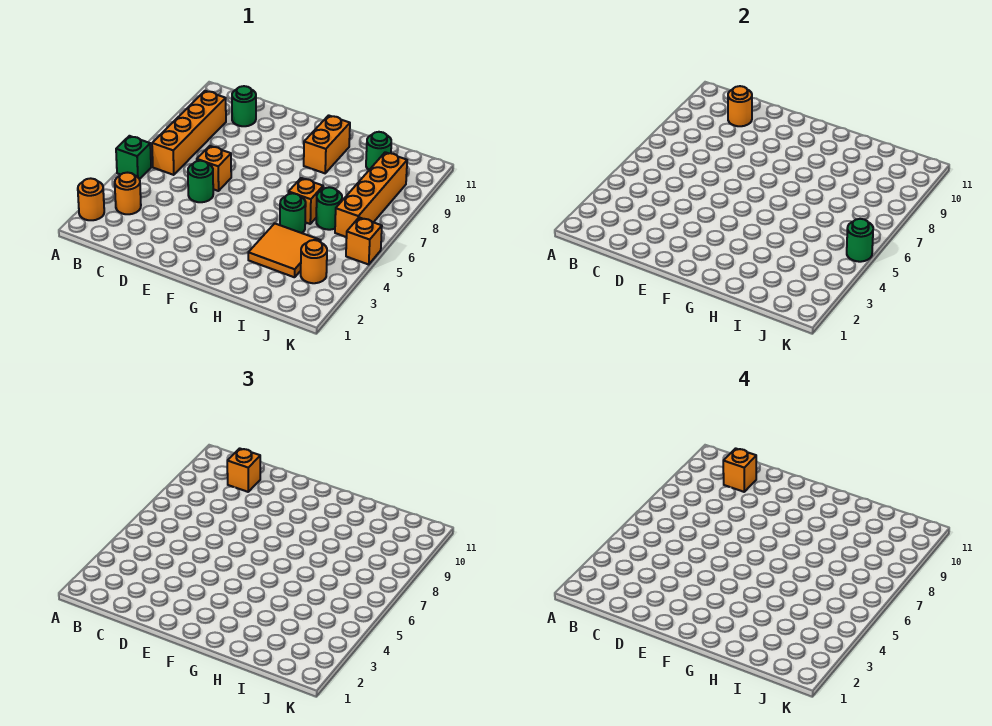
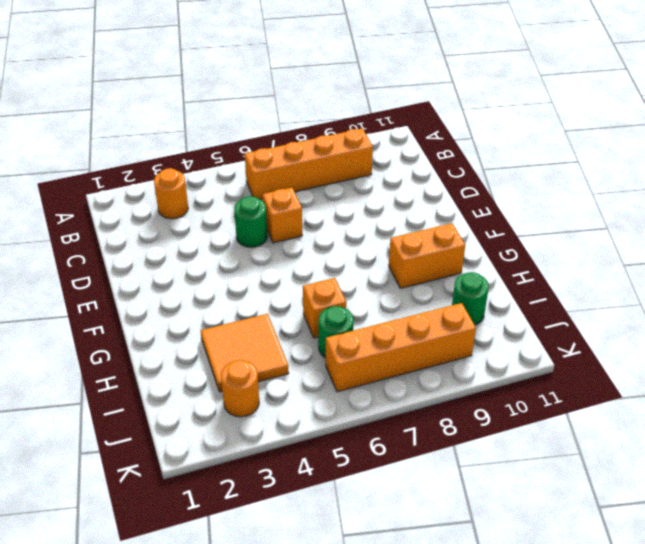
none -> orange 1x1 round brick [78,178,104,220]
none -> green 1x1 brick [116,136,151,179]
none -> green 1x1 round brick [232,86,256,126]

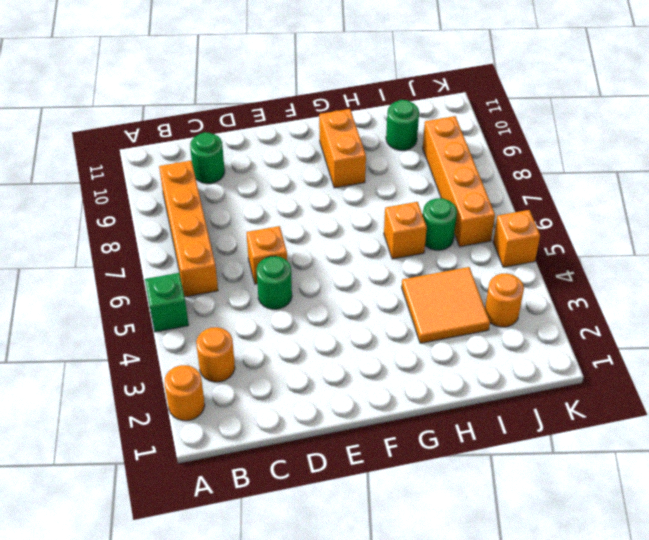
none -> green 1x1 round brick [280,193,306,233]
none -> orange 1x1 round brick [728,86,752,126]
none -> green 1x1 round brick [847,219,873,262]

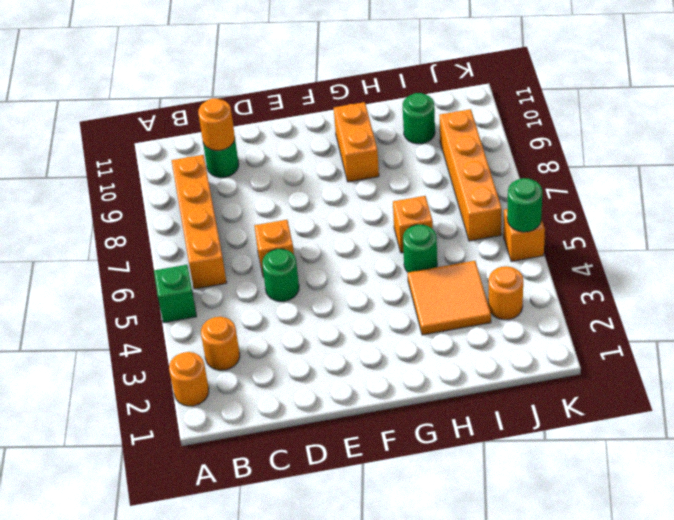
none -> green 1x1 round brick [316,187,342,230]
none -> orange 1x1 brick [227,448,260,492]
none -> orange 1x1 brick [723,448,756,492]

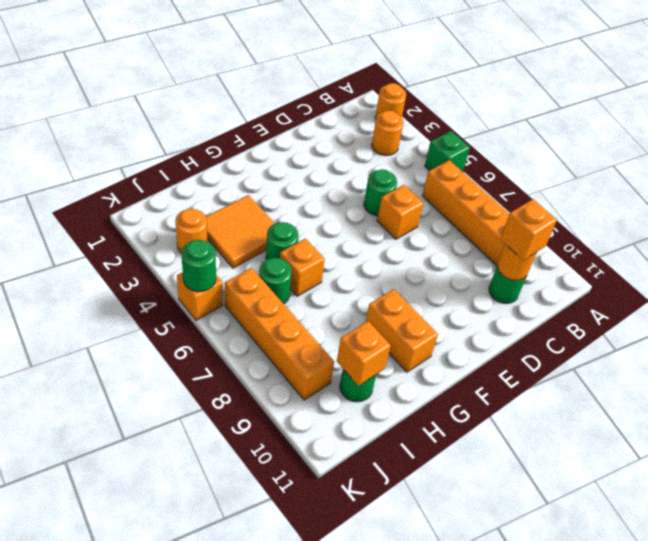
orange 1x1 brick [337,321,391,386] -> orange 1x1 brick moved to [723,448,756,492]

